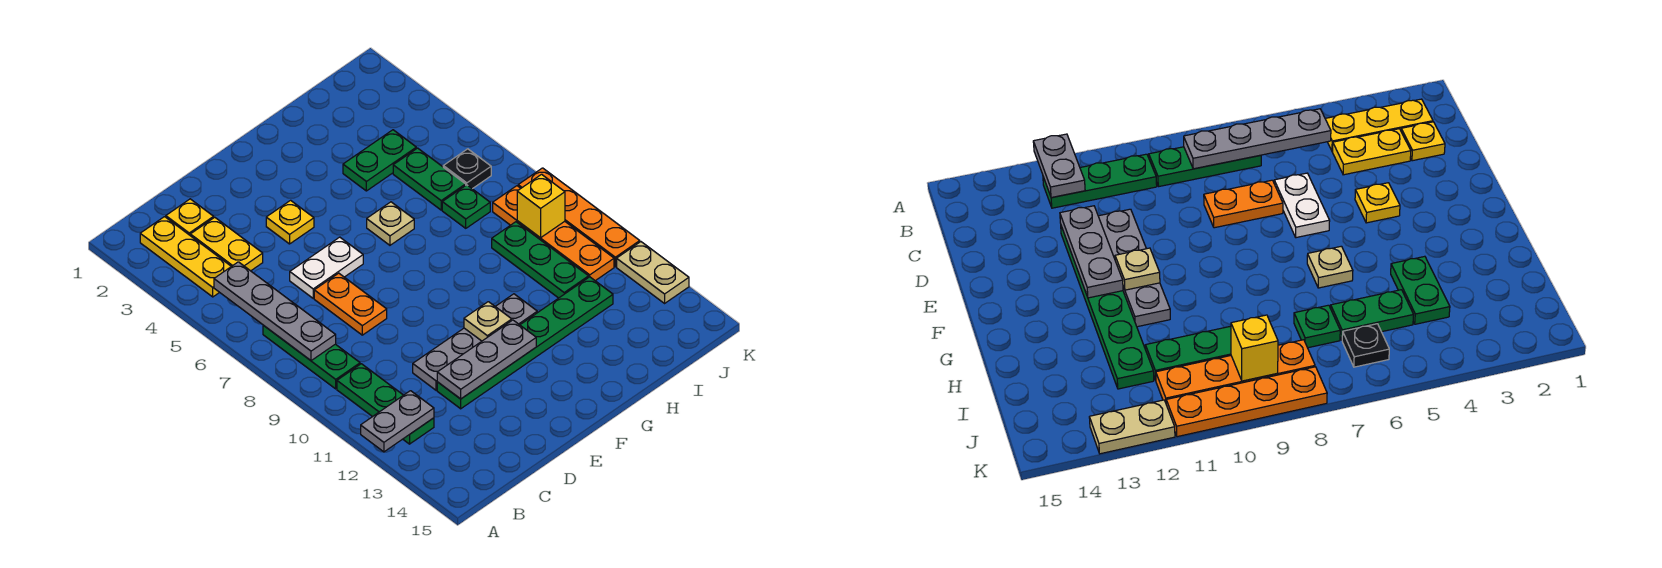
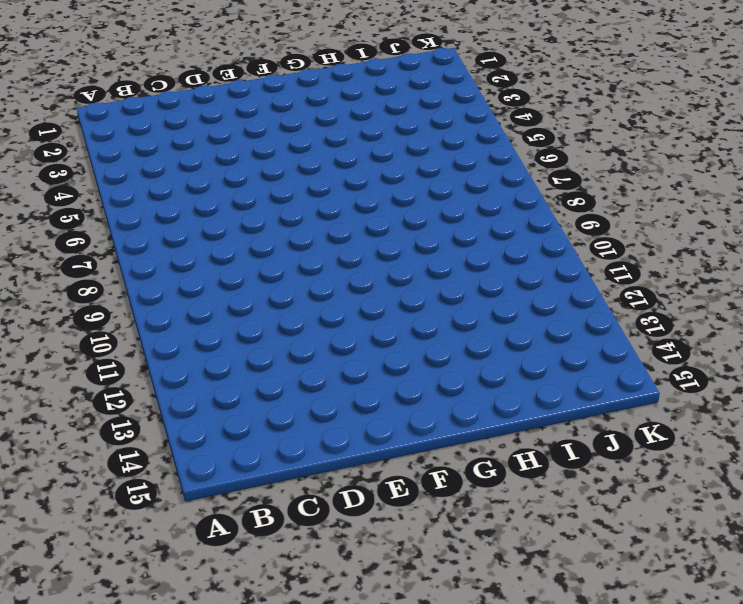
none -> yellow 1x3 plate [140,217,231,297]
none -> green 1x3 plate [263,325,360,389]
none -> green 1x3 plate [337,364,434,444]

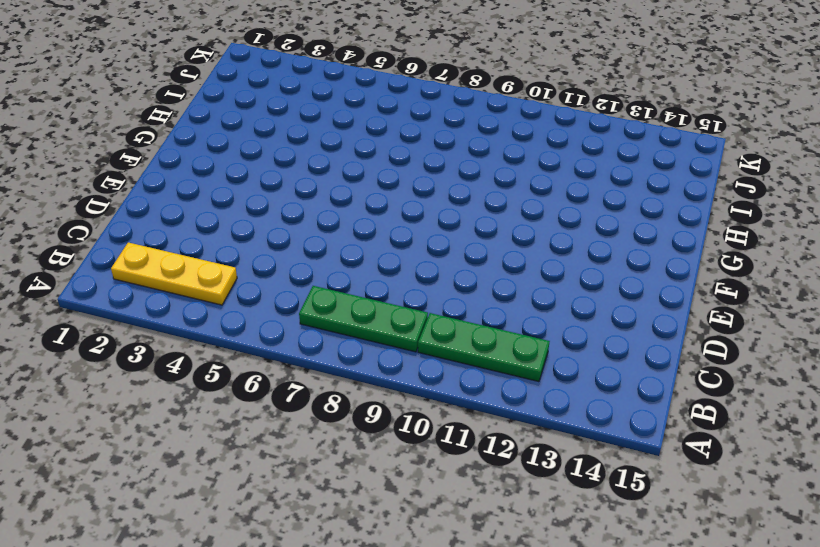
none -> yellow 1x1 plate [166,199,214,235]
none -> yellow 1x2 plate [190,217,263,271]
none -> white 1x2 plate [290,237,363,298]

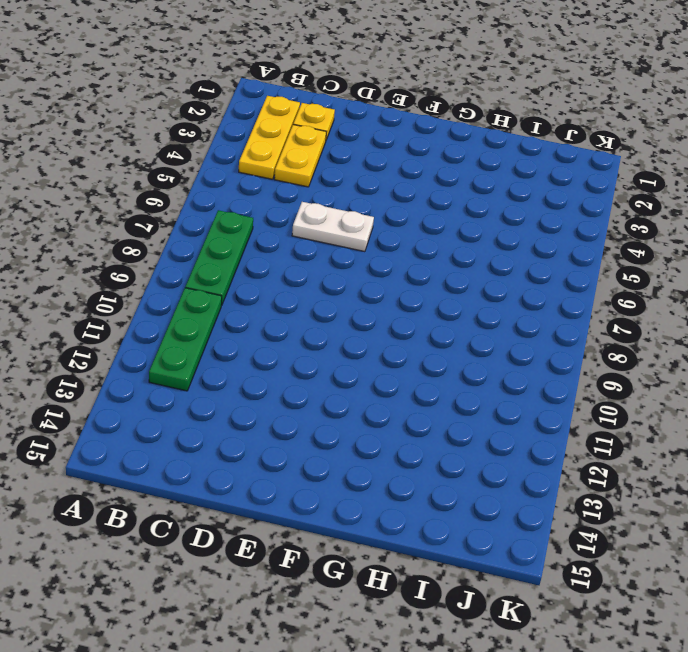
none -> orange 1x2 plate [314,273,387,335]
none -> grey 1x4 plate [413,294,537,390]
none -> green 1x6 plate [437,277,613,409]

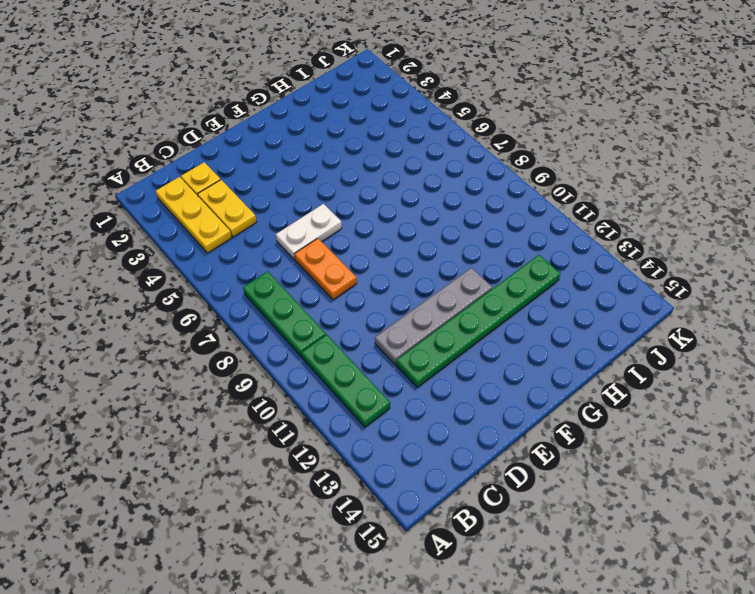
none -> yellow 1x1 plate [266,200,314,244]
none -> tan 1x1 plate [367,202,414,245]
none -> green 1x2 plate [343,130,416,191]

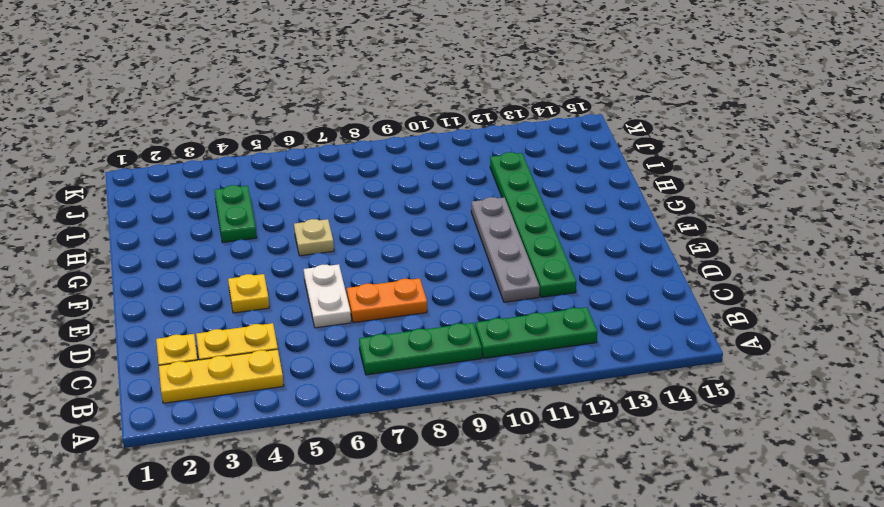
none -> green 1x2 plate [393,148,466,210]
none -> green 1x1 plate [442,185,490,228]
none -> green 1x3 plate [492,222,589,298]

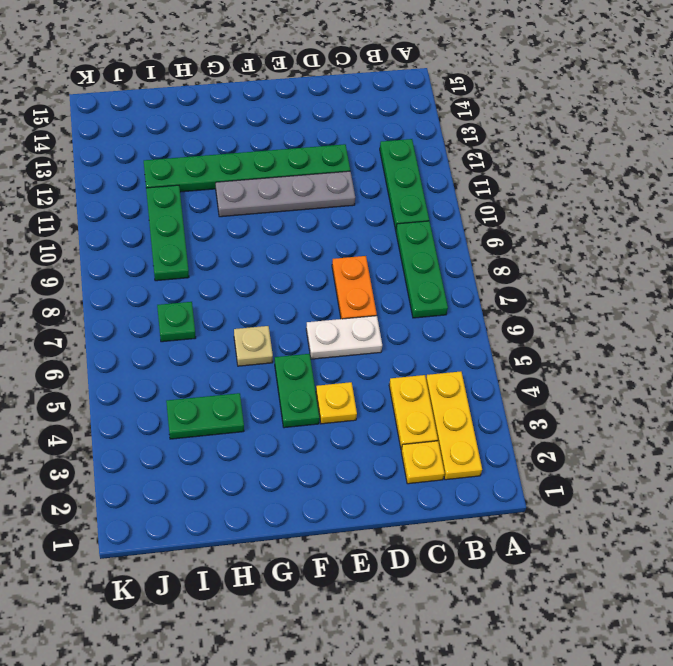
green 1x2 plate [275,354,320,428] -> green 1x2 plate moved to [393,148,466,210]
none -> black 1x1 plate [443,149,491,189]
none -> orange 1x4 plate [493,186,614,281]
none -> orange 1x4 plate [518,168,640,267]

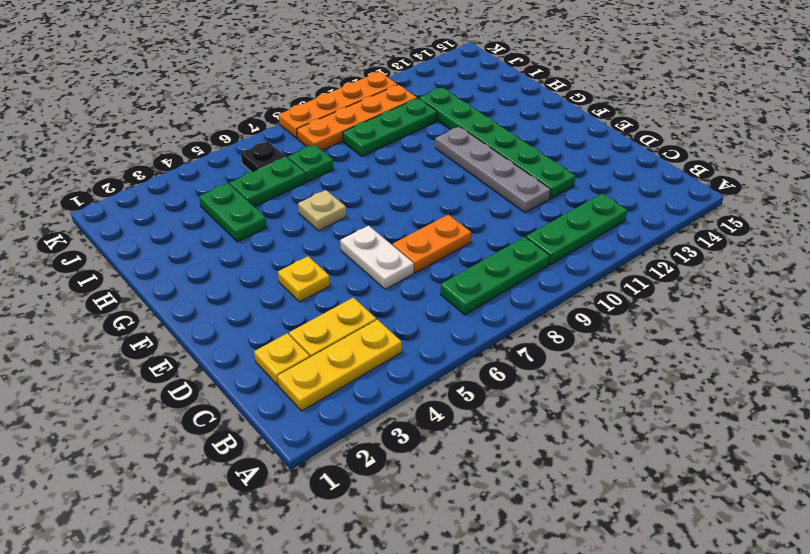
none -> tan 1x2 plate [617,242,689,303]
none -> grey 1x2 plate [361,391,434,452]
none -> grey 1x4 plate [214,262,336,361]

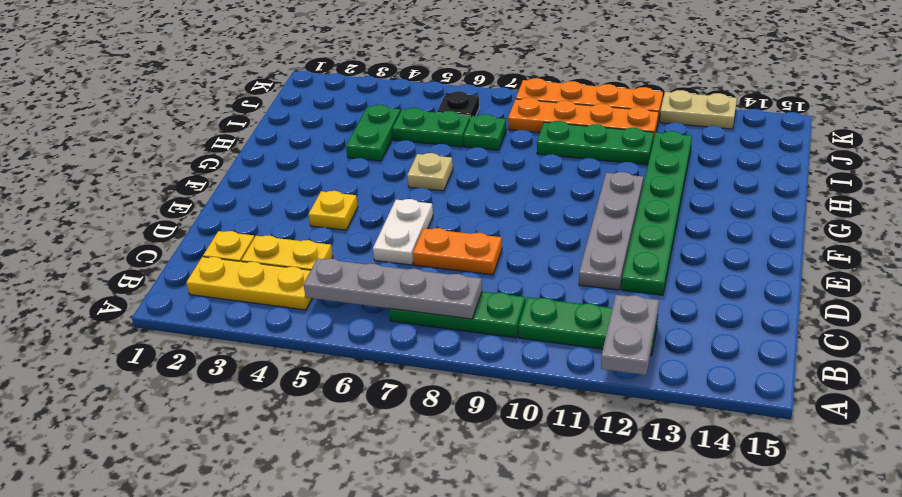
none -> grey 1x3 plate [437,320,536,399]
none -> tan 1x1 plate [464,302,512,341]
none -> yellow 1x1 brick [517,174,565,238]

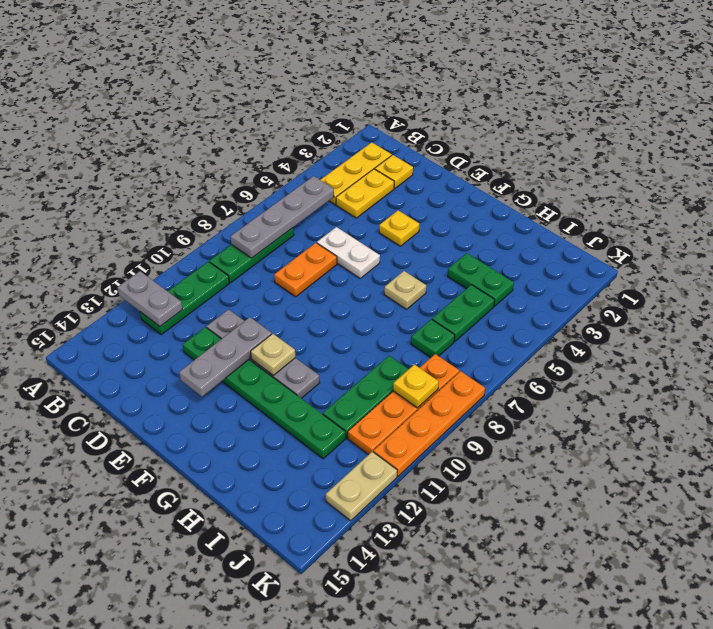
grey 1x3 plate [179,317,272,397] -> grey 1x3 plate turned to [437,320,536,399]
yellow 1x1 plate [393,365,439,408] -> yellow 1x1 brick [517,174,565,238]
none -> black 1x1 plate [443,149,491,189]

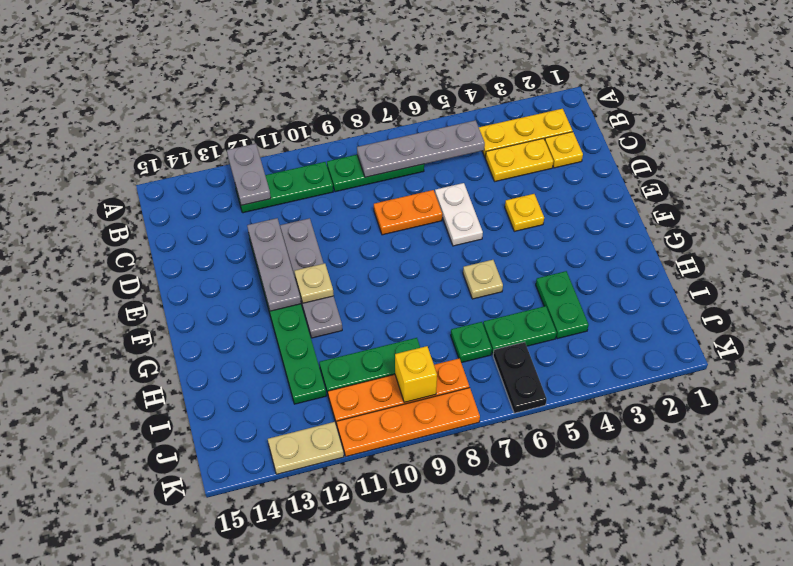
black 1x2 plate [493,342,547,413] -> black 1x1 plate [443,149,491,189]

